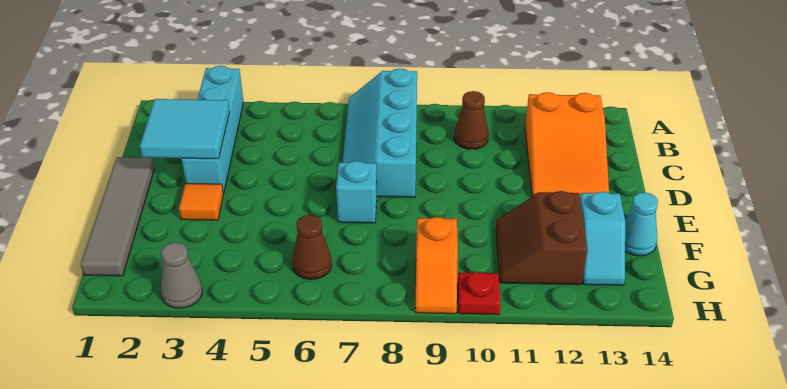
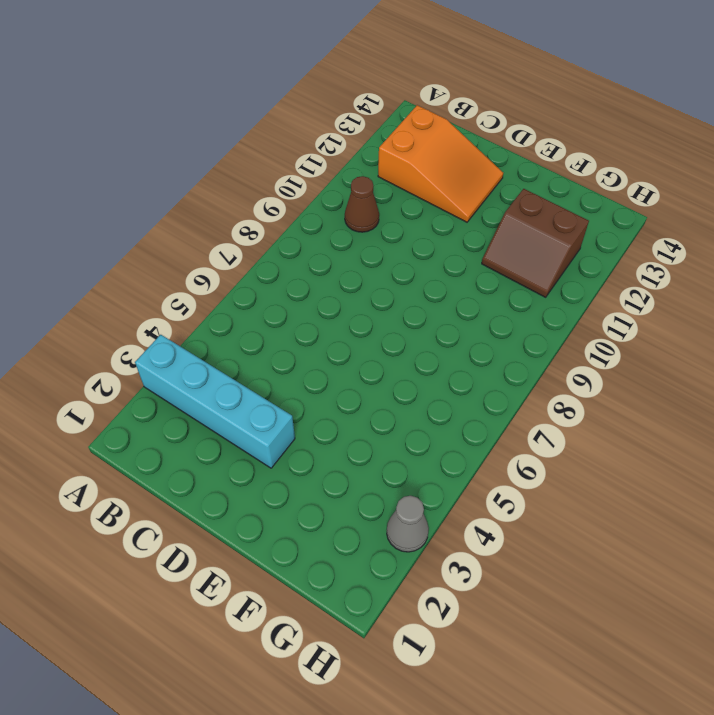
none -> cyan 2x4 slope [343,69,417,197]
none -> grey 1x4 tile [81,157,154,276]
none -> orange 1x1 tile [179,183,223,220]

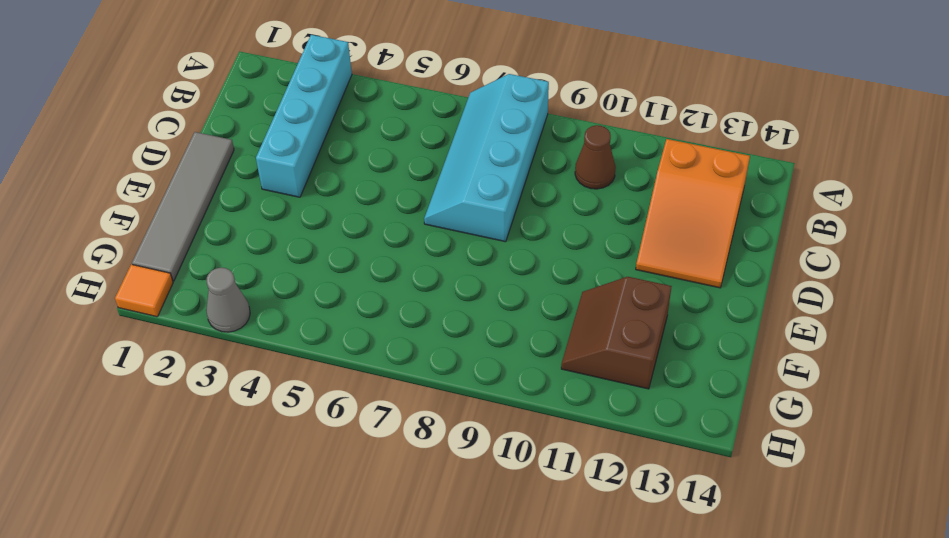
orange 1x1 tile [115,264,173,317] -> orange 1x1 tile moved to [179,183,223,220]
none -> cyan 1x1 brick [336,161,377,223]
none -> cyan 1x2 slope [580,192,625,285]
none -> cyan 1x1 cone [625,192,658,256]

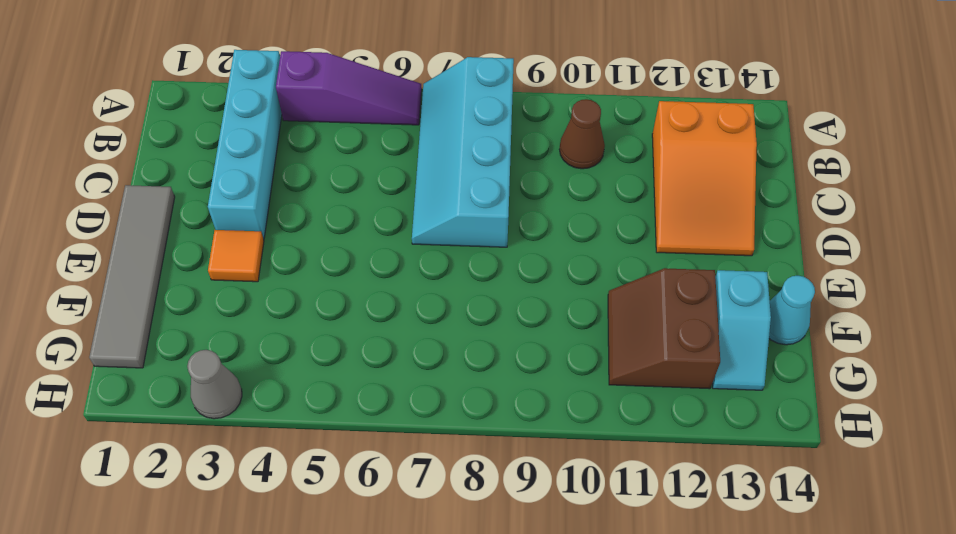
purple 1x3 slope [276,51,422,125] -> none
none -> cyan 1x1 brick [336,161,377,223]
none -> brown 1x1 cone [292,215,332,279]
none -> orange 1x2 slope [415,217,458,314]

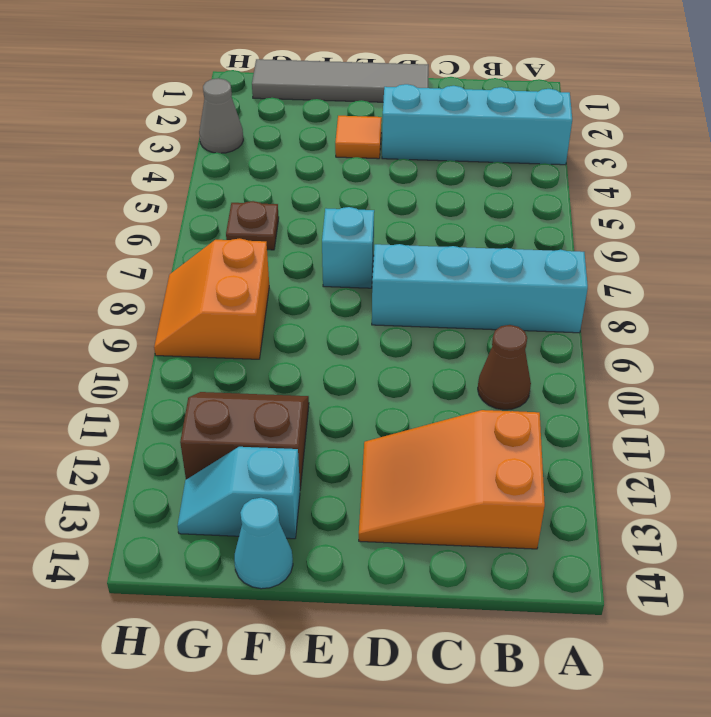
brown 1x1 plate [226,201,279,250] -> brown 1x1 cone [292,215,332,279]
orange 2x2 slope [154,238,269,359] -> orange 1x2 slope [415,217,458,314]
none -> red 1x1 plate [458,272,501,315]
none -> cyan 2x2 tile [140,99,229,159]

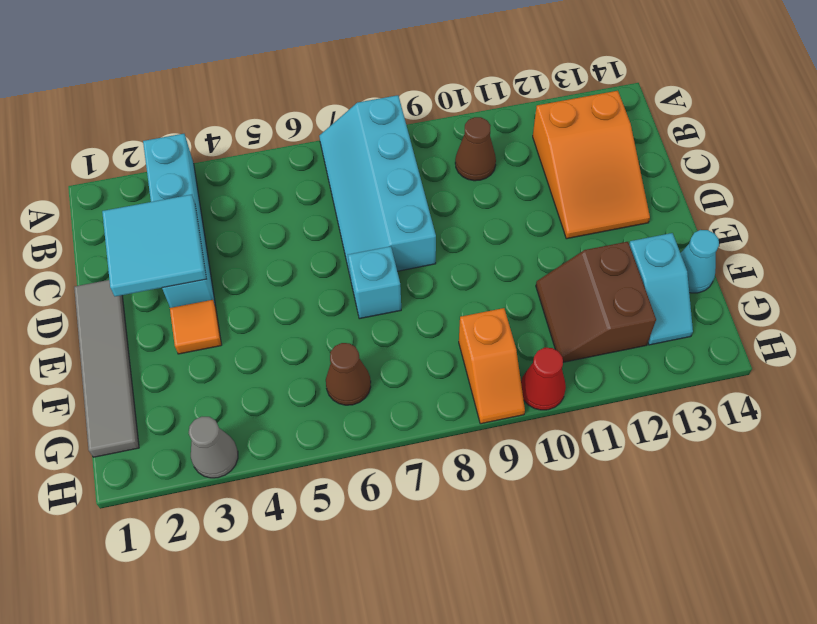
red 1x1 cone [521,348,566,410] -> red 1x1 plate [458,272,501,315]

